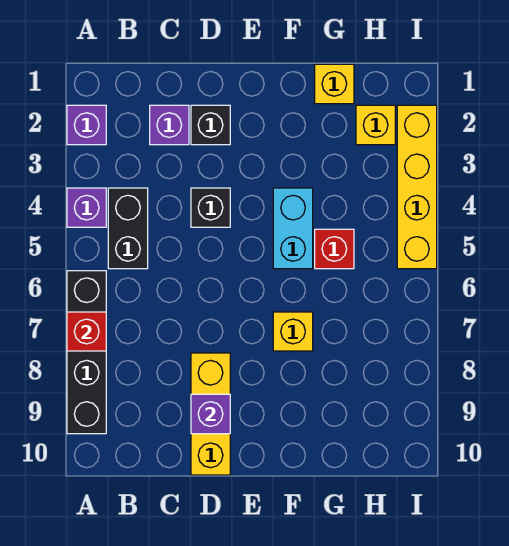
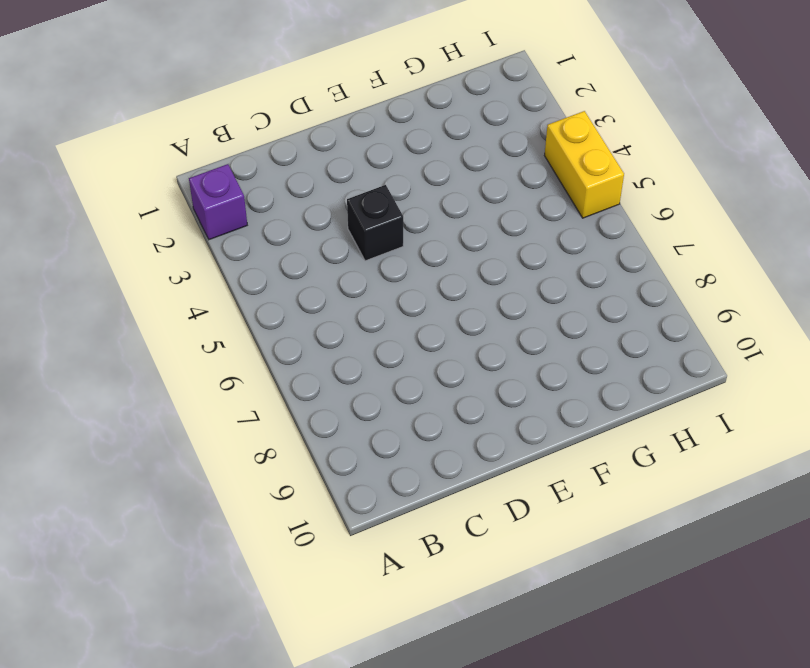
yellow 1x2 brick [545,111,624,218] -> yellow 1x4 brick [397,105,437,269]
none -> purple 1x1 brick [67,188,106,227]
none -> black 1x4 brick [67,271,106,434]
none -> black 1x2 brick [108,188,148,269]

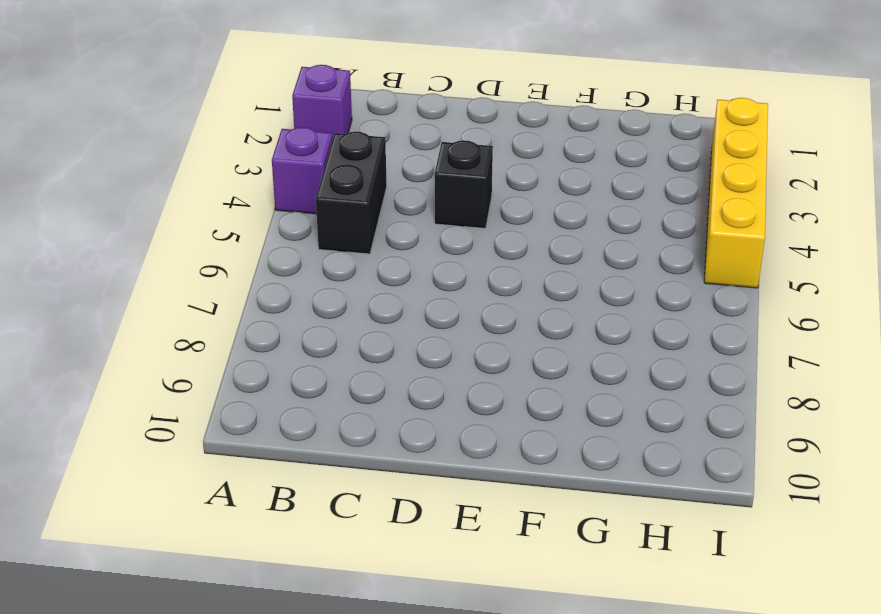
none -> black 1x4 brick [67,271,106,434]
none -> purple 1x1 brick [150,105,189,145]
none -> black 1x1 brick [191,105,230,145]

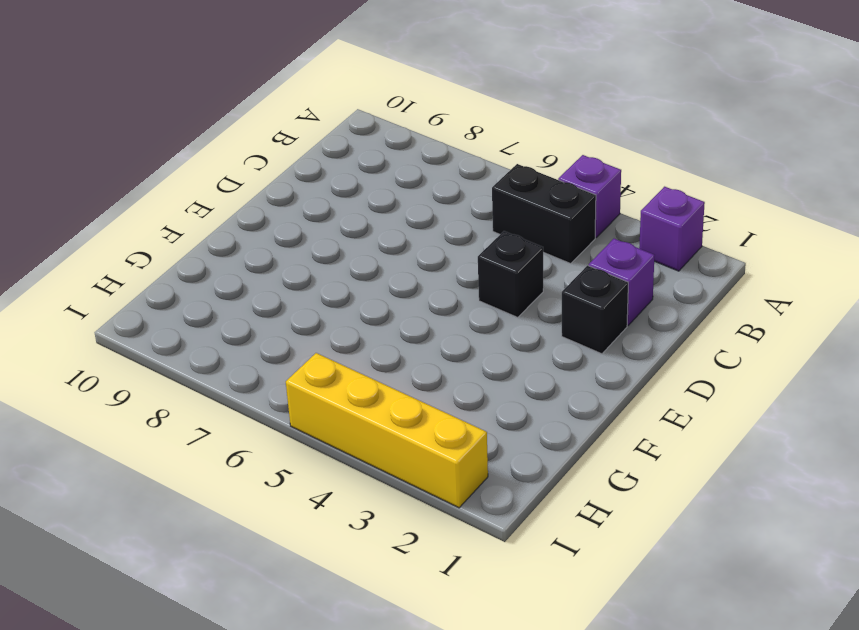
none -> black 1x4 brick [67,271,106,434]
none -> yellow 1x3 brick [191,353,230,475]
none -> cyan 1x2 brick [273,188,313,269]

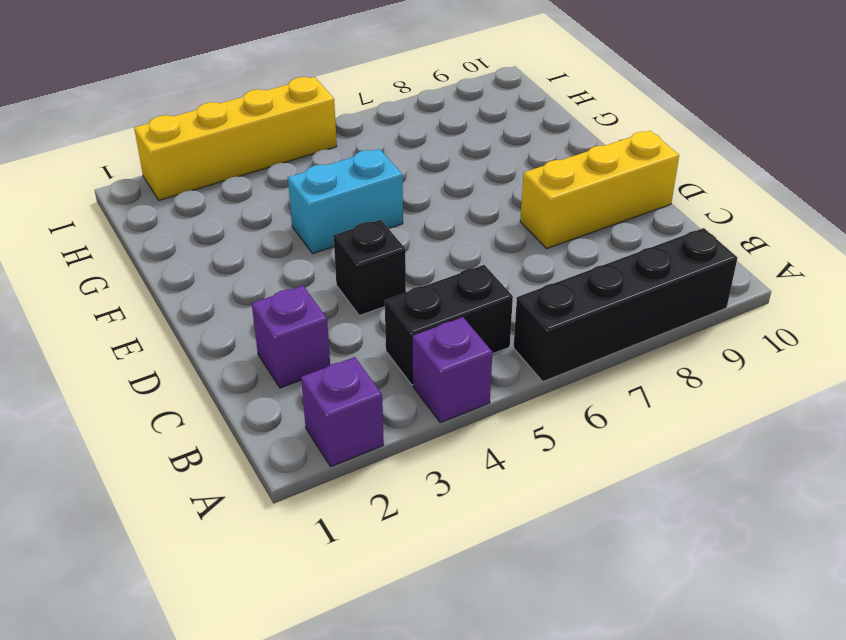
none -> black 1x1 brick [191,105,230,145]
none -> yellow 1x1 brick [273,312,313,351]
none -> yellow 1x1 brick [315,64,354,104]

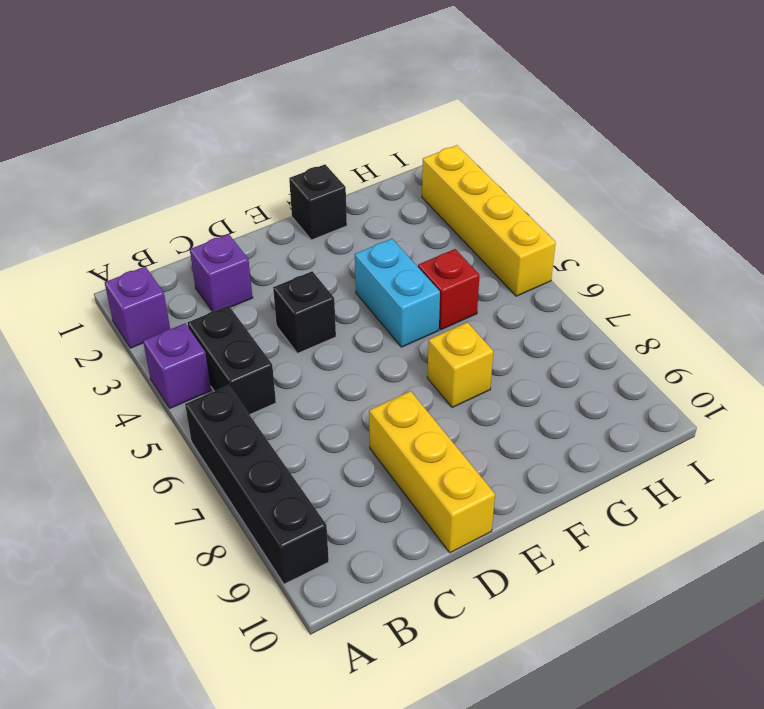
black 1x1 brick [289,164,347,240] -> black 1x1 brick moved to [191,105,230,145]
none -> yellow 1x1 brick [315,64,354,104]
none -> yellow 1x1 brick [356,105,395,145]
none -> red 1x1 brick [67,312,106,351]

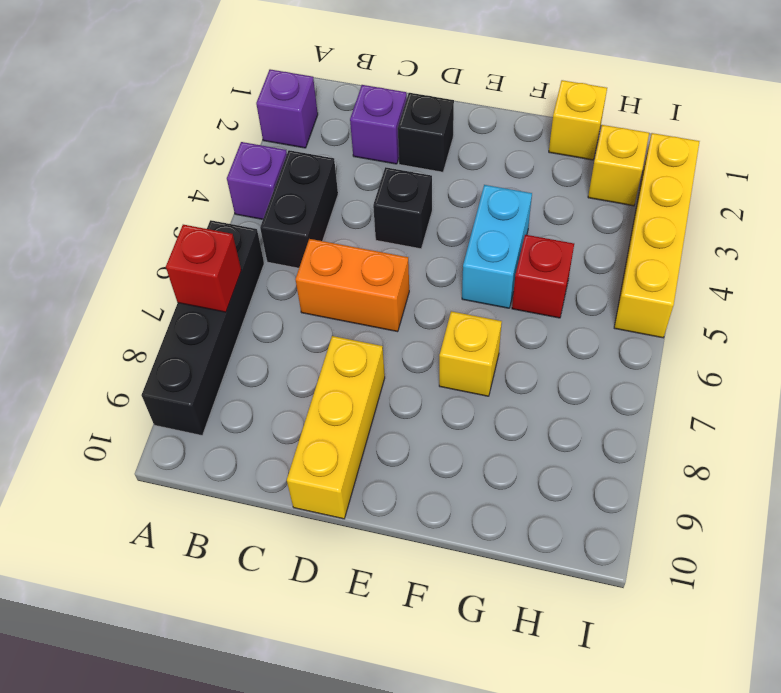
orange 1x2 brick [295,239,409,332] -> none
none -> purple 1x1 brick [191,394,230,434]

